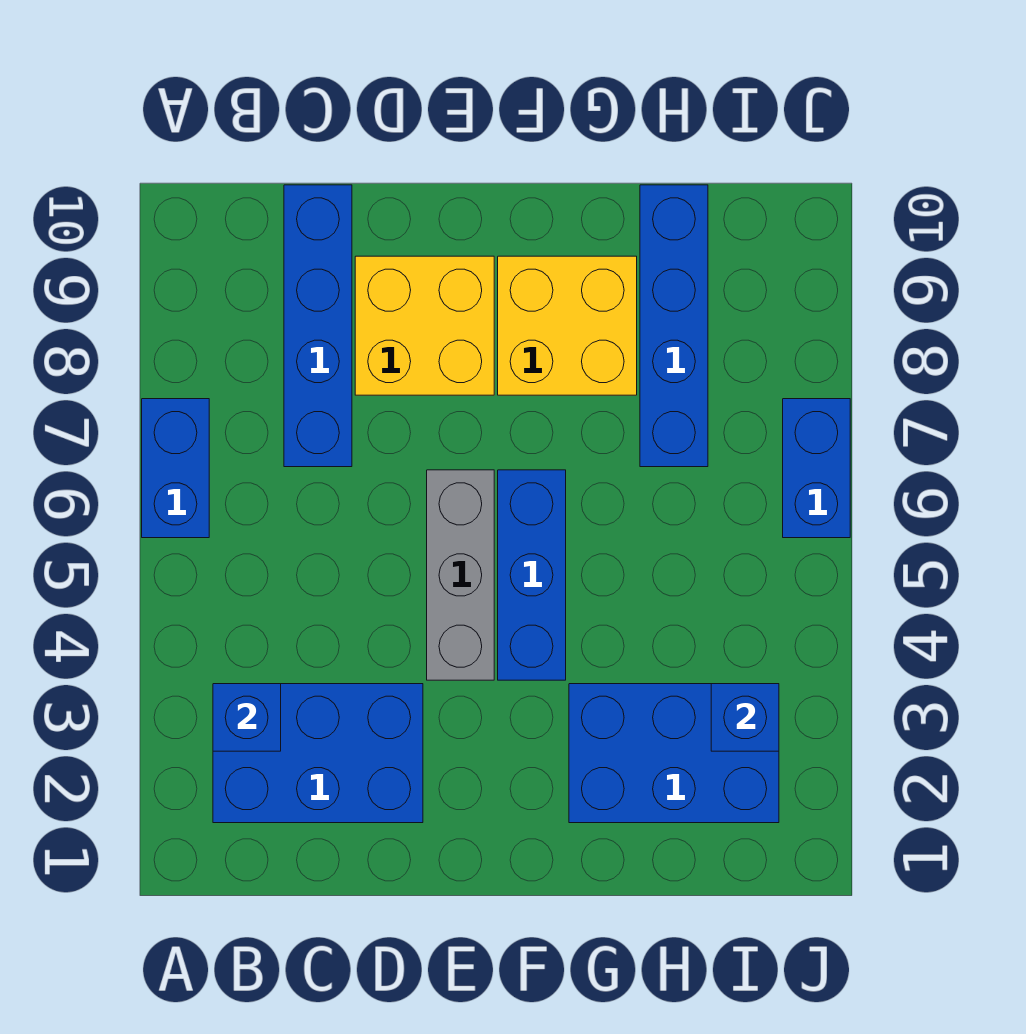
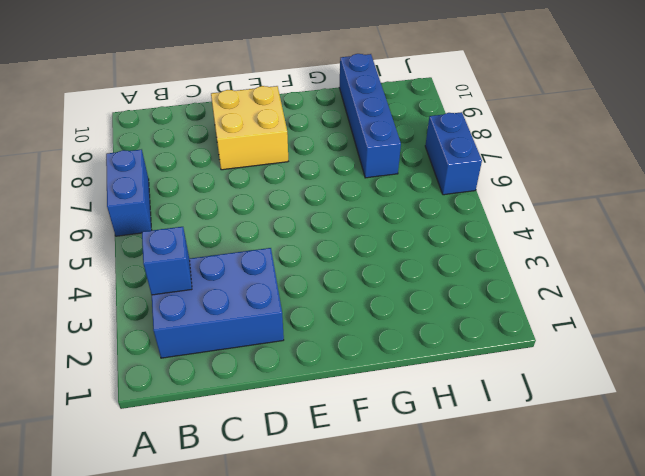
none -> blue 1x4 brick [284,185,352,467]
none -> grey 1x3 brick [427,470,494,680]
none -> blue 1x3 brick [498,470,566,680]

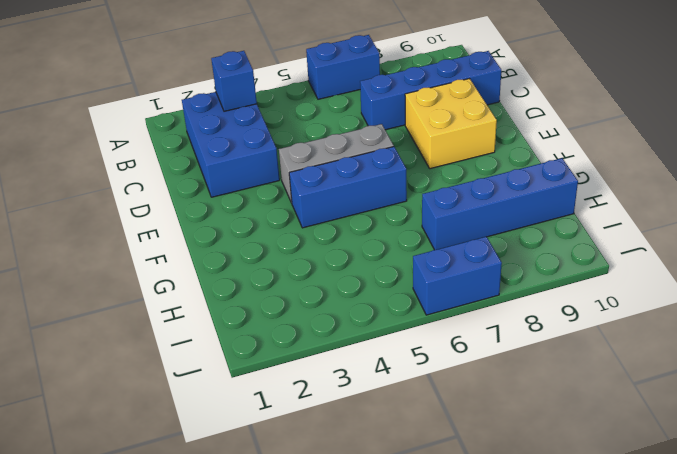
none -> yellow 2x2 brick [498,256,637,395]
none -> blue 2x3 brick [569,684,779,823]
none -> blue 1x1 brick [711,684,779,751]

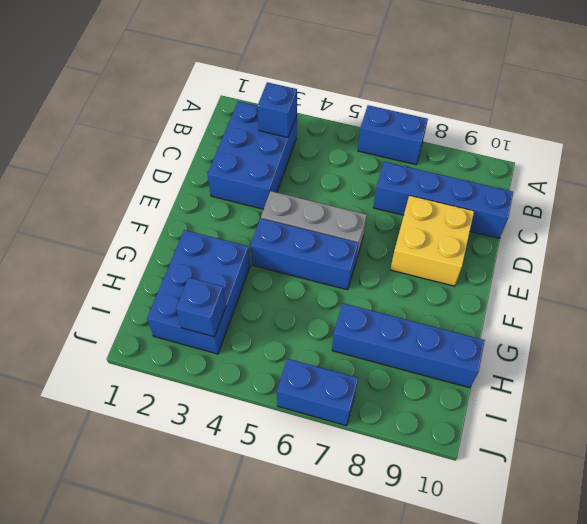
none -> yellow 2x2 brick [498,256,637,395]

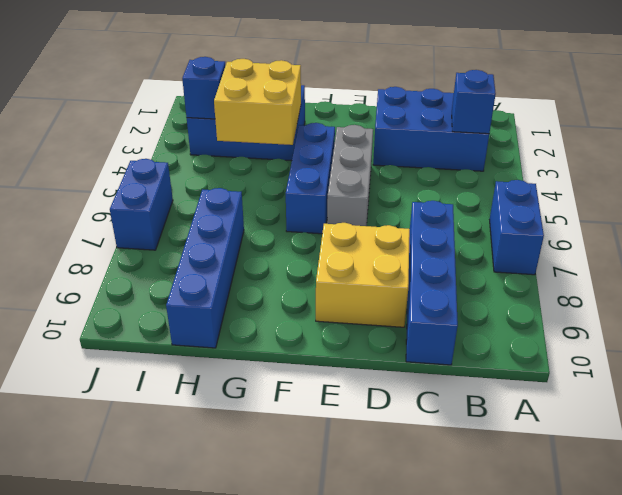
yellow 2x2 brick [214,59,301,145] -> yellow 2x2 brick moved to [498,256,637,395]

